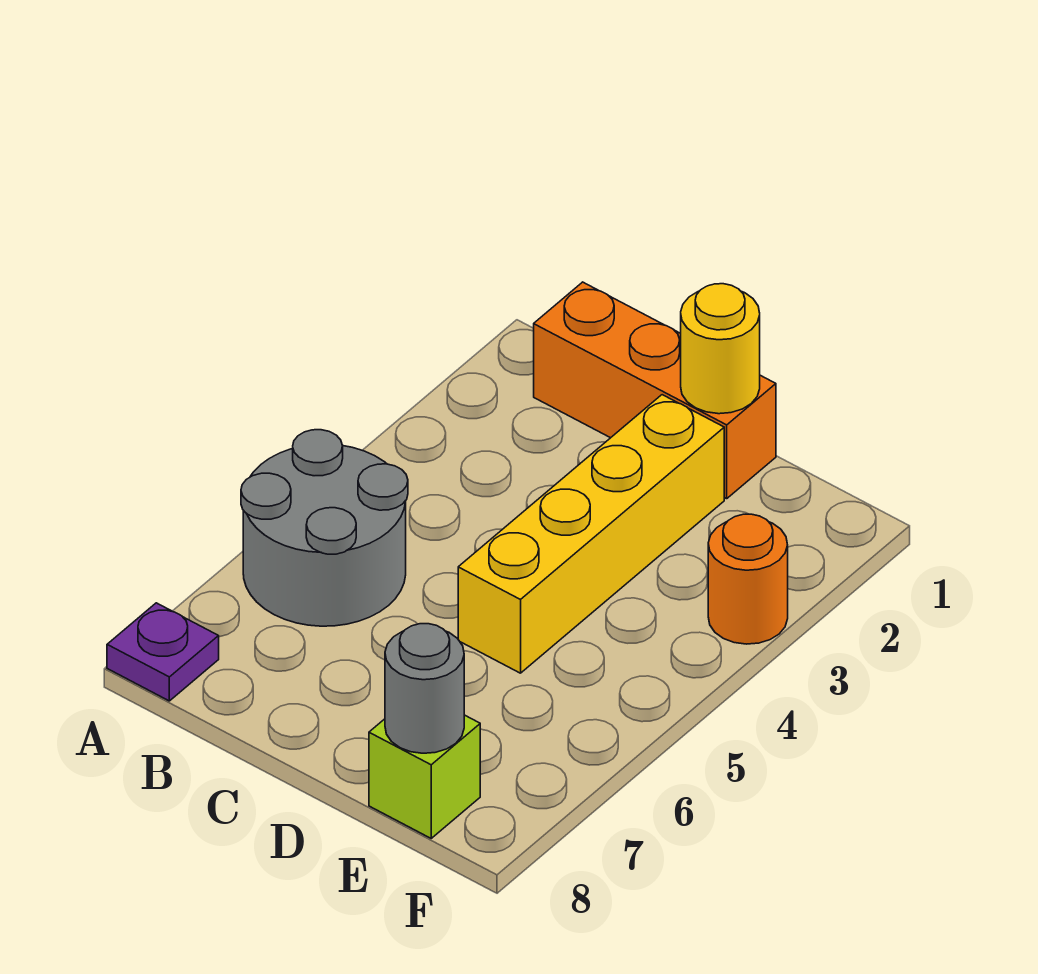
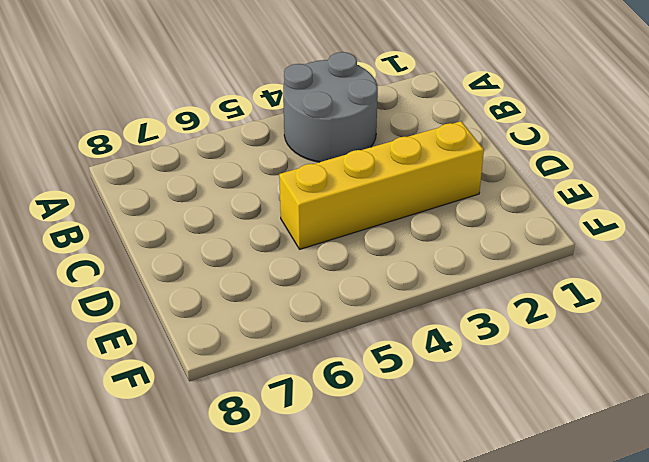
grey 2x2 round brick [283,52,378,162] -> grey 2x2 round brick moved to [241,430,408,626]
none -> purple 1x1 plate [107,603,219,701]
none -> orange 1x3 brick [534,282,776,499]

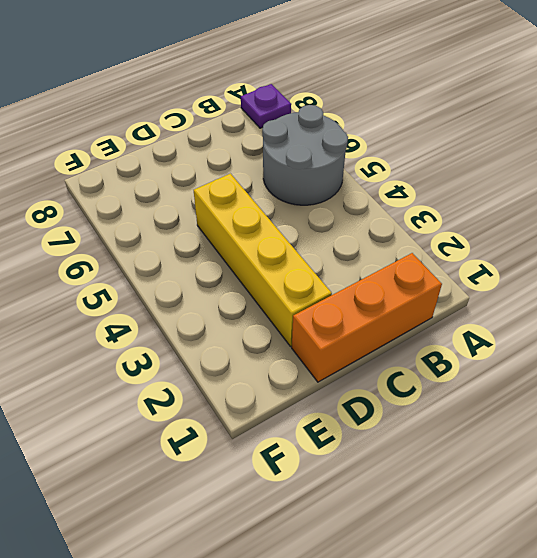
none -> lime 1x1 brick [369,715,480,838]
none -> orange 1x1 round brick [708,514,788,644]

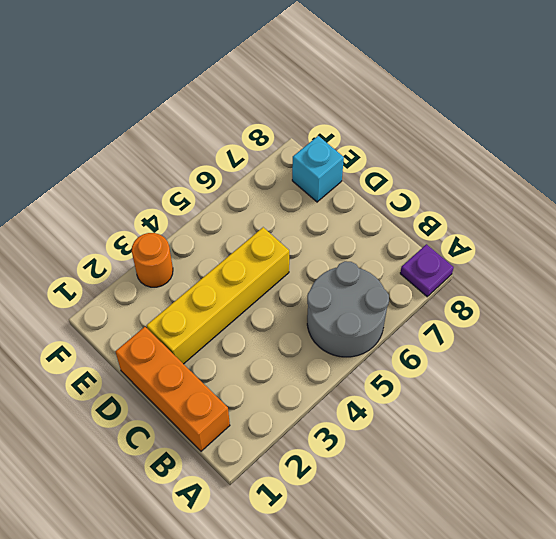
cyan 1x1 brick [292,136,344,202] -> lime 1x1 brick [369,715,480,838]
none -> yellow 1x1 round brick [681,284,760,414]
none -> grey 1x1 round brick [385,624,464,753]

